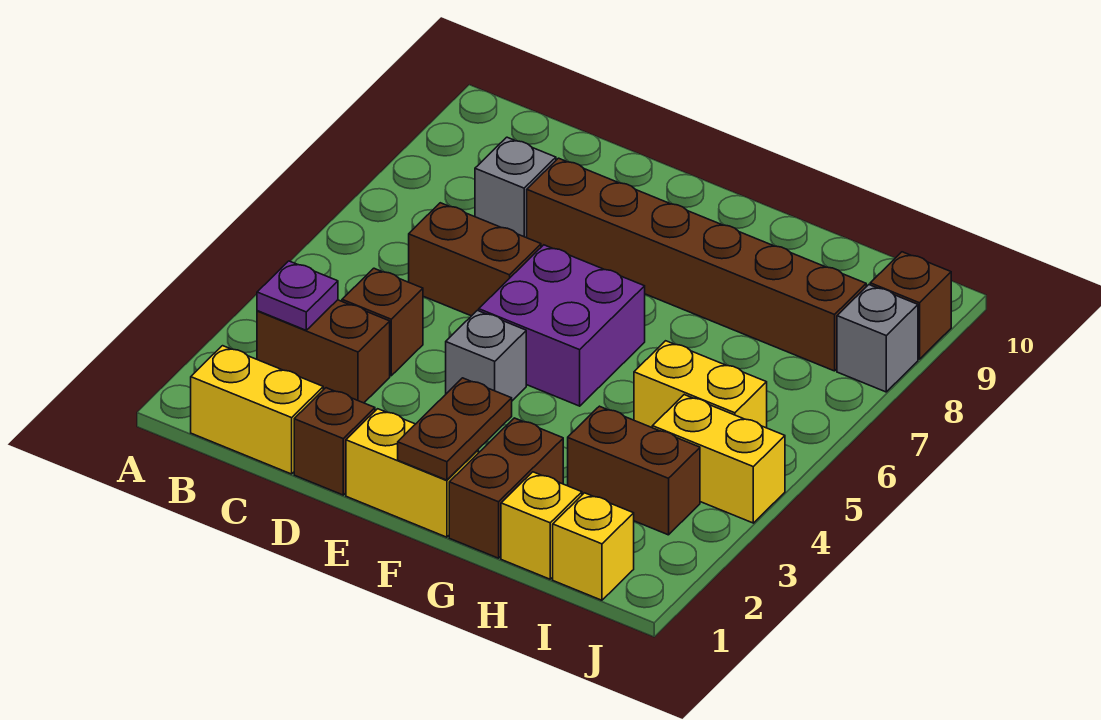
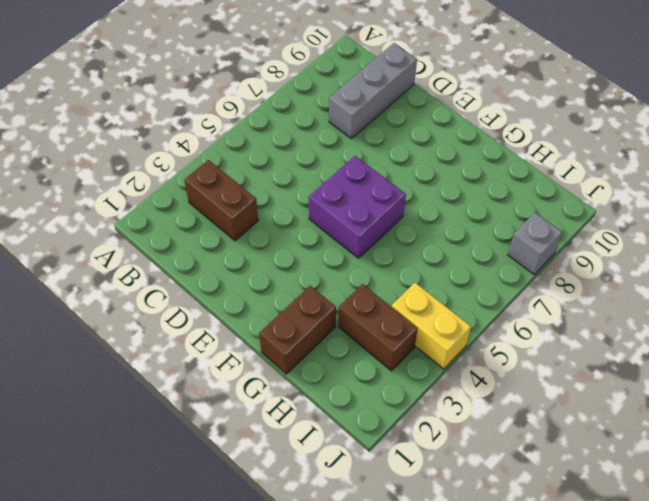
grey 1x3 brick [329,43,417,139] -> grey 1x1 brick [475,137,556,238]
none -> yellow 1x2 brick [191,346,323,474]
none -> brown 1x1 brick [342,268,423,376]
none -> brown 1x2 brick [409,203,541,316]

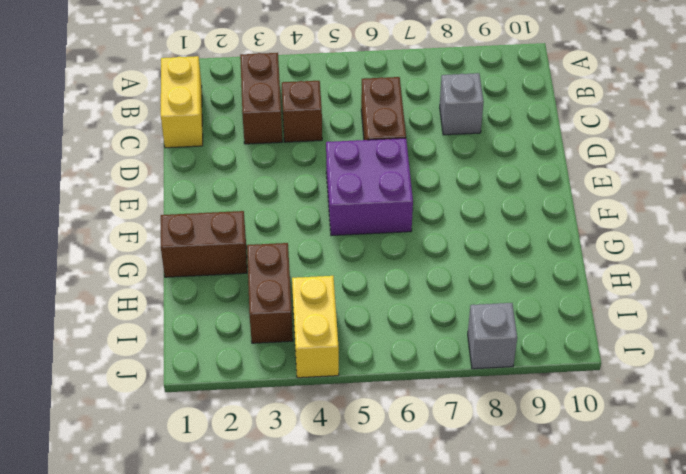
none -> brown 1x1 brick [294,388,375,495]
none -> brown 1x6 brick [527,158,866,371]
none -> yellow 1x2 brick [346,409,478,537]

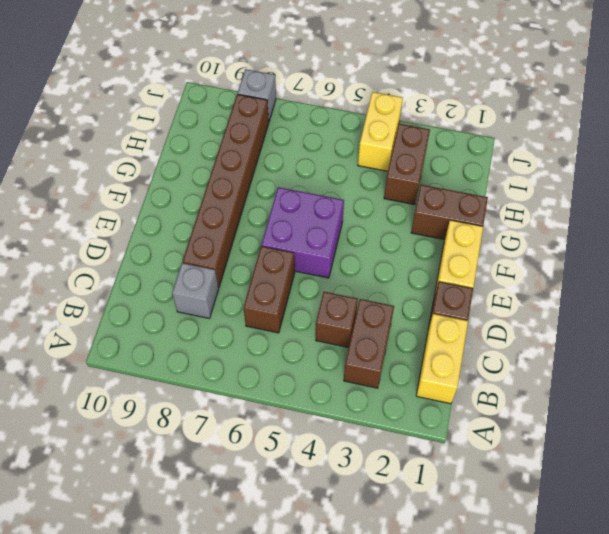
none -> grey 1x1 brick [446,310,526,401]
none -> yellow 1x1 brick [501,472,582,579]
none -> yellow 1x2 brick [634,341,767,428]

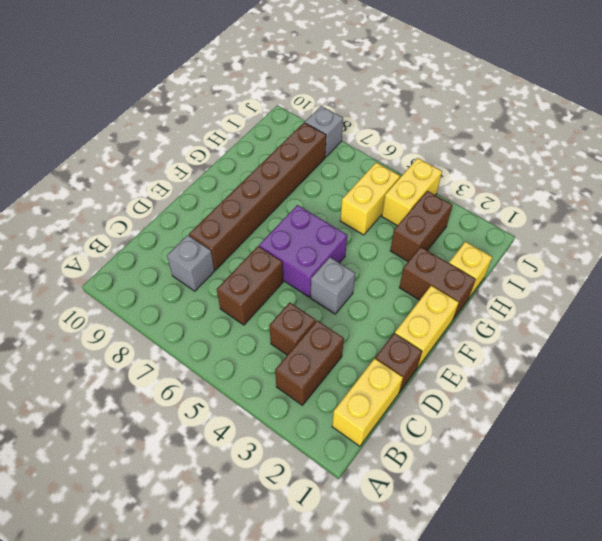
none -> yellow 1x1 brick [553,493,634,600]
none -> brown 1x1 brick [870,252,951,359]
none -> purple 1x1 plate [257,261,338,330]

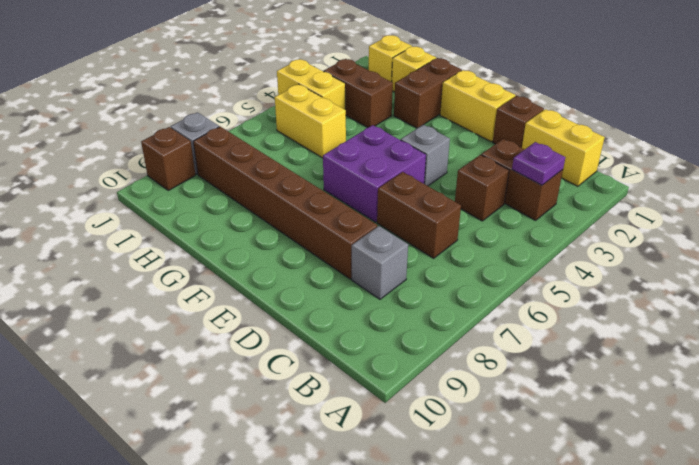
none -> brown 1x2 plate [398,378,512,480]

